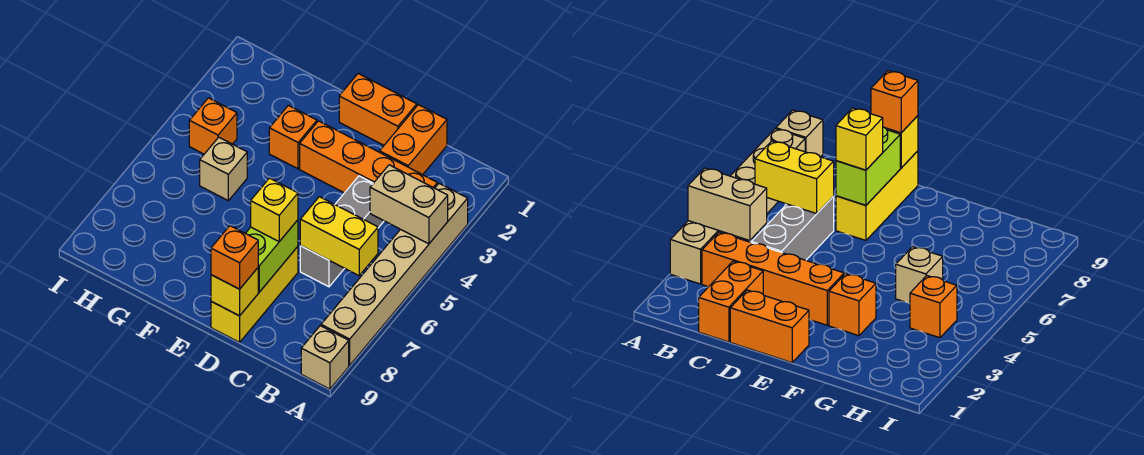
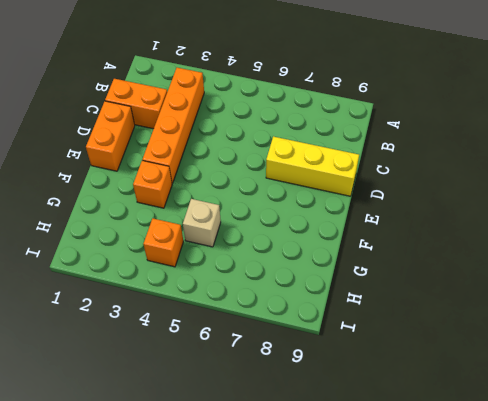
none -> tan 1x6 brick [321,184,468,365]
none -> tan 1x1 brick [301,326,349,389]
none -> grey 1x3 brick [300,176,384,287]

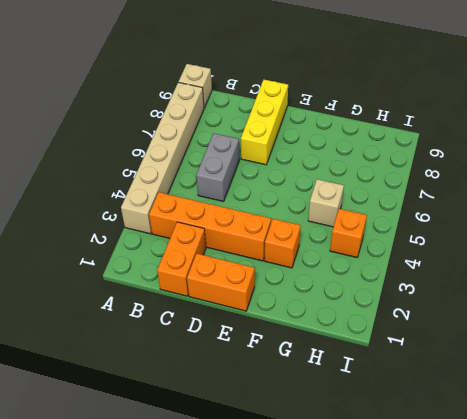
grey 1x2 brick [196,133,240,202] -> grey 1x3 brick [300,176,384,287]
none -> tan 1x2 brick [370,165,448,244]
none -> yellow 1x2 brick [300,197,378,276]
none -> lime 1x2 brick [246,220,298,292]

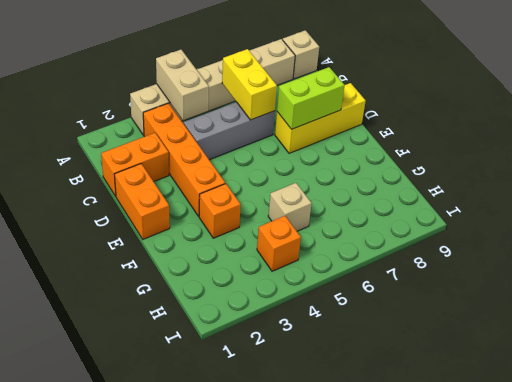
none -> yellow 1x1 brick [211,268,258,316]
none -> yellow 1x1 brick [251,178,298,241]
none -> orange 1x1 brick [211,226,258,289]

